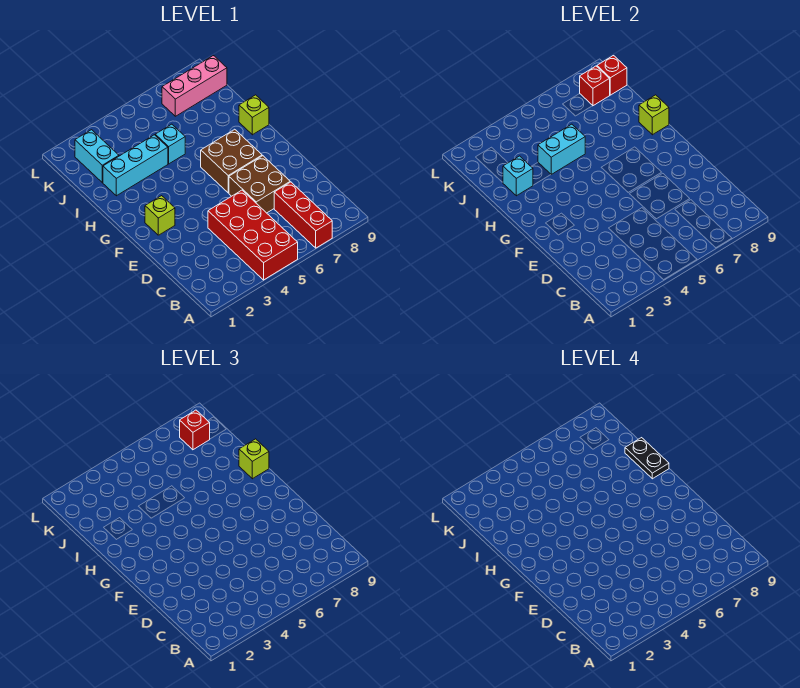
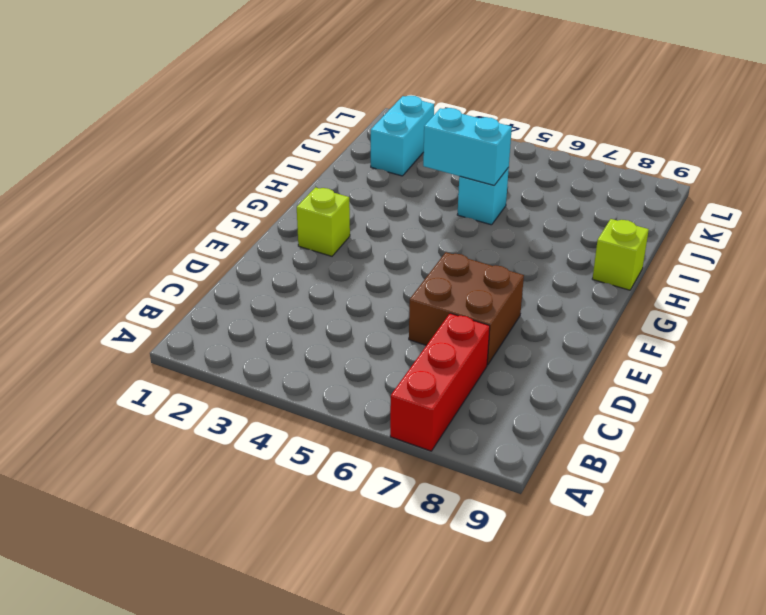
none -> red 2x4 brick [208,190,298,280]
none -> brown 2x2 brick [201,129,262,193]
none -> cyan 1x3 brick [103,135,168,196]

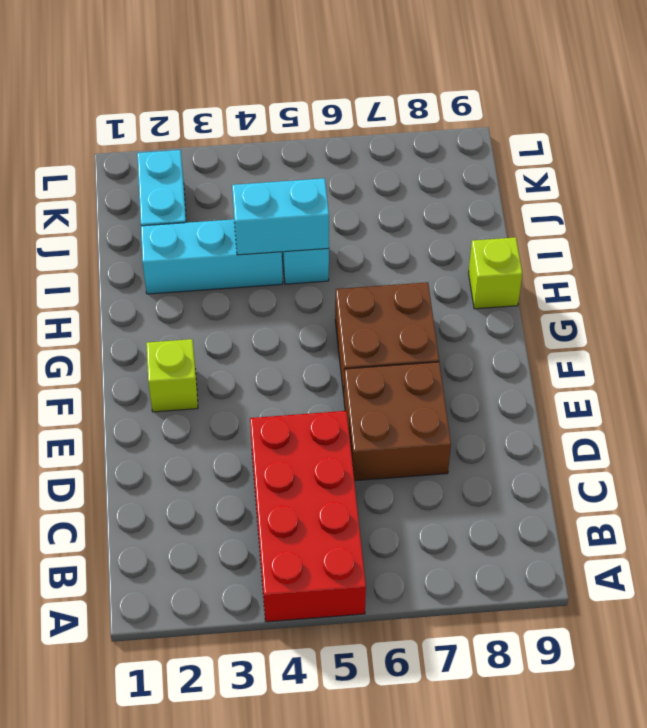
none -> red 1x3 brick [274,182,332,248]
none -> pink 1x3 brick [162,56,227,116]
none -> lime 1x1 brick [639,95,669,135]

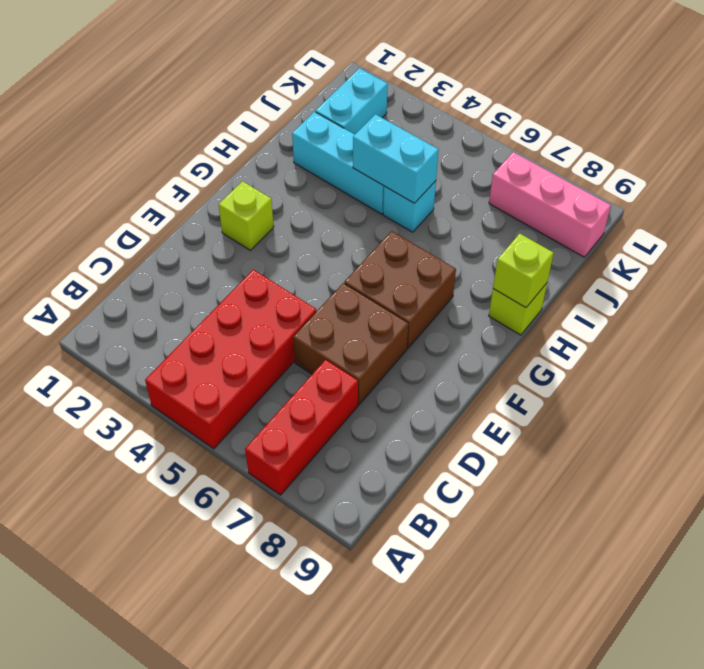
none -> cyan 1x1 brick [503,156,533,196]
none -> red 1x1 brick [580,66,610,106]
none -> red 1x1 brick [597,56,627,95]

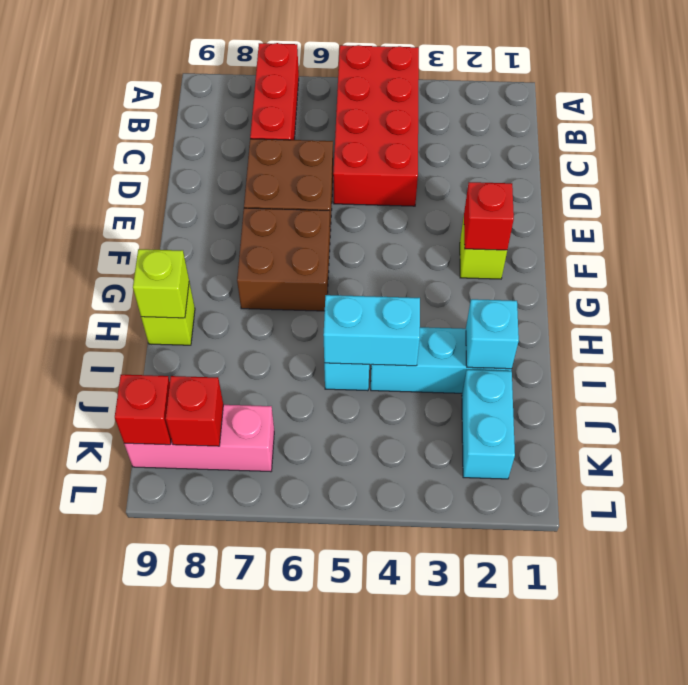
red 1x1 brick [464,182,514,250] -> red 1x1 brick moved to [180,410,210,450]
none -> lime 1x1 brick [239,439,269,479]
none -> black 1x2 plate [625,438,669,479]

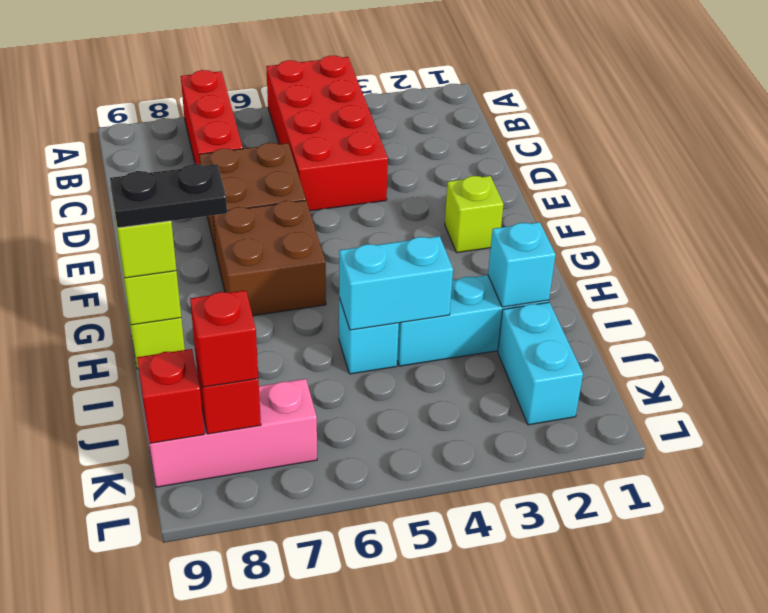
black 1x2 plate [110,164,227,228] -> black 1x2 plate turned to [625,438,669,479]

